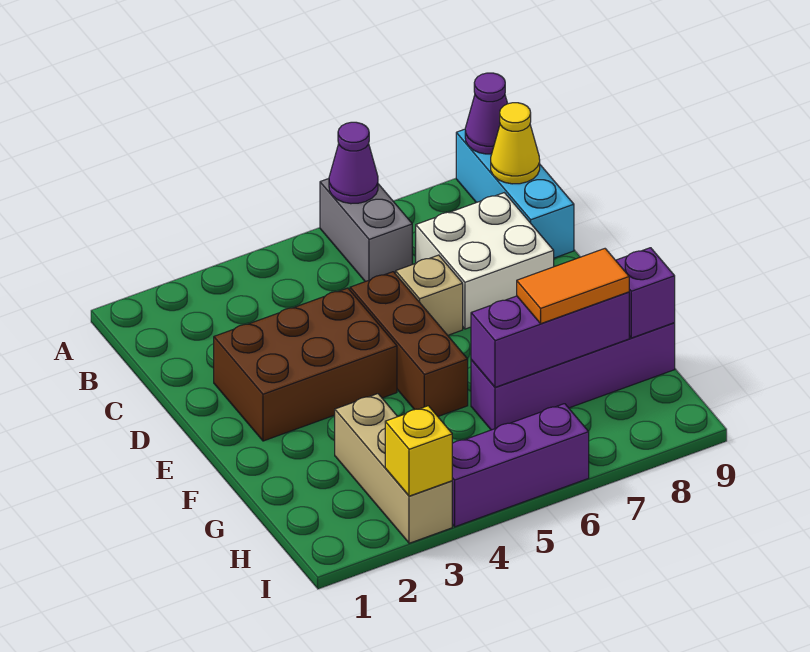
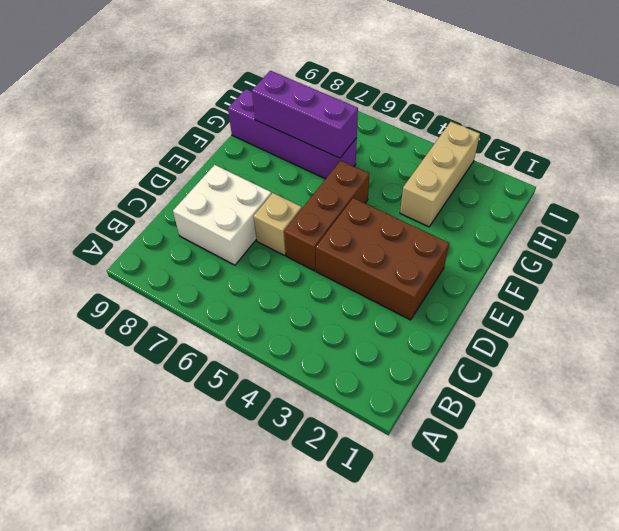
none -> grey 1x2 brick [320,179,412,282]
none -> cyan 1x3 brick [456,129,574,258]
none -> purple 1x3 brick [452,404,589,527]

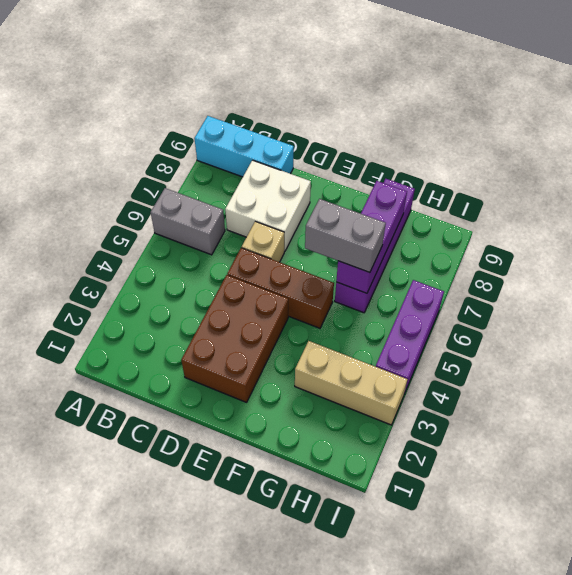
grey 1x2 brick [305,199,386,273] -> none
none -> purple 1x1 cone [329,122,378,204]
none -> purple 1x1 cone [465,73,508,154]
none -> yellow 1x1 cone [491,103,540,184]

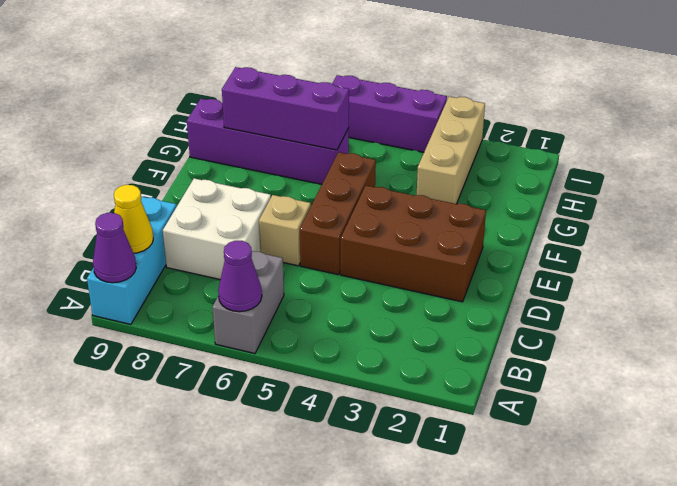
none -> purple 1x1 brick [616,248,675,338]
none -> yellow 1x1 brick [385,406,452,496]
none -> orange 1x2 tile [517,249,629,324]

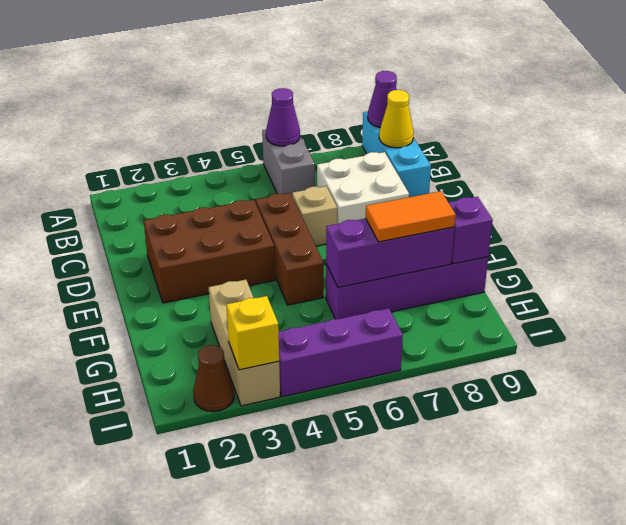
brown 1x1 cone [193,345,234,412] -> none

